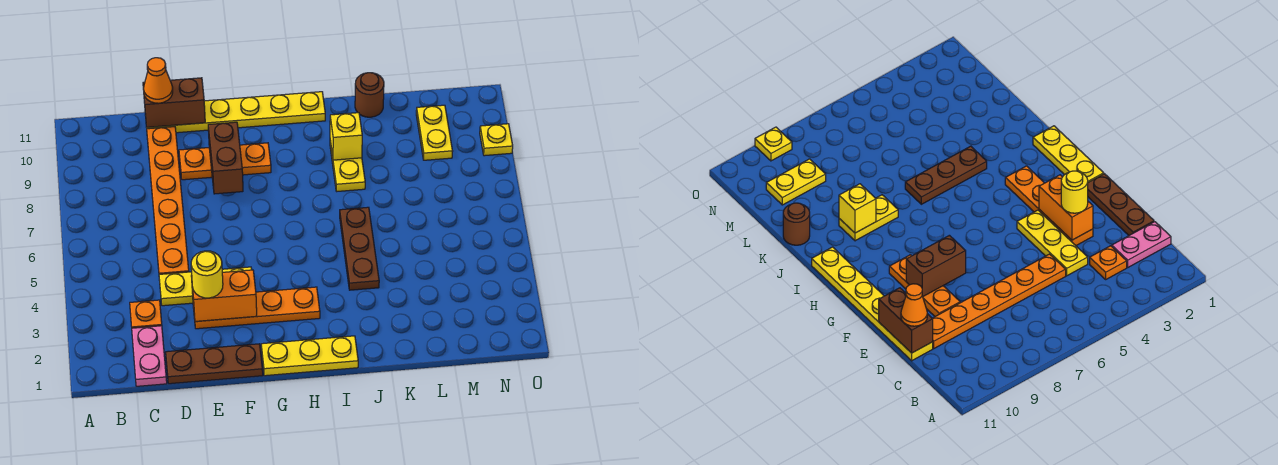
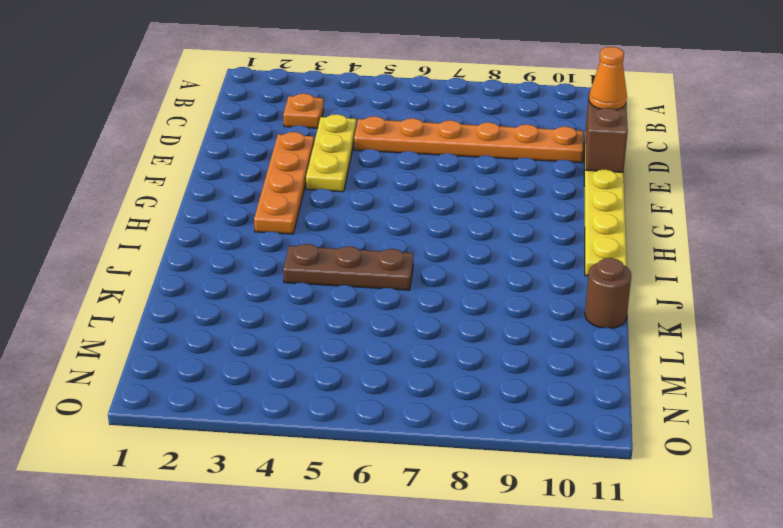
none -> pink 1x2 plate [132,326,167,386]
none -> brown 1x3 plate [166,344,263,384]
none -> orange 1x3 plate [179,143,271,180]

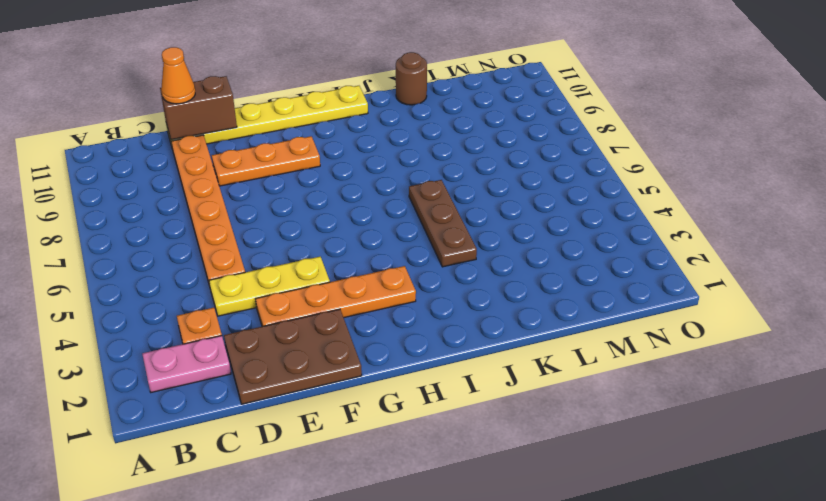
pink 1x2 plate [142,336,231,392] -> pink 1x2 plate turned to [132,326,167,386]
brown 2x3 plate [224,309,362,404] -> brown 1x3 plate [166,344,263,384]
none -> yellow 1x3 plate [261,336,358,376]
none -> yellow 1x2 plate [330,141,365,191]
none -> yellow 1x2 plate [416,105,453,160]

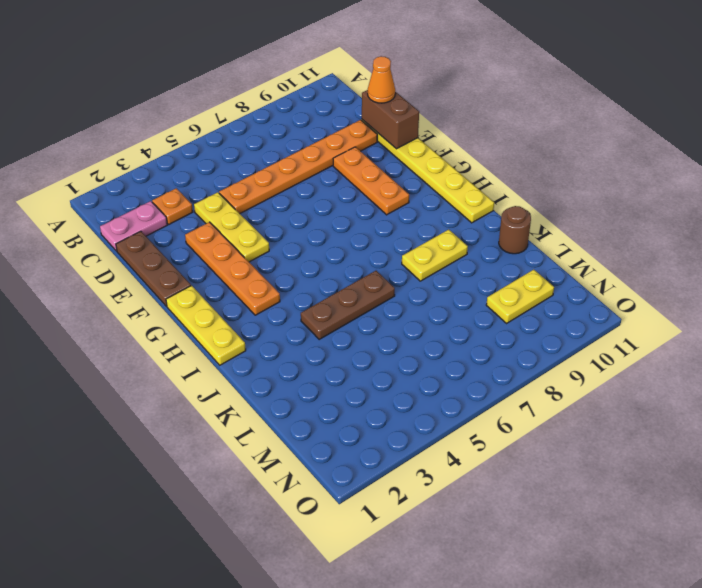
none -> yellow 1x1 plate [480,124,513,156]
none -> orange 1x2 brick [191,270,257,322]
none -> brown 1x2 brick [208,122,243,194]

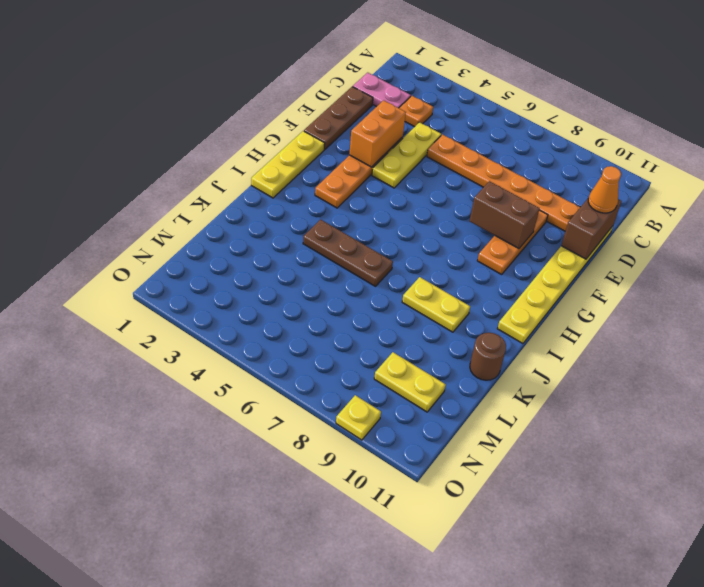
none -> yellow 1x1 brick [330,113,362,160]
none -> yellow 1x1 round brick [191,251,223,298]

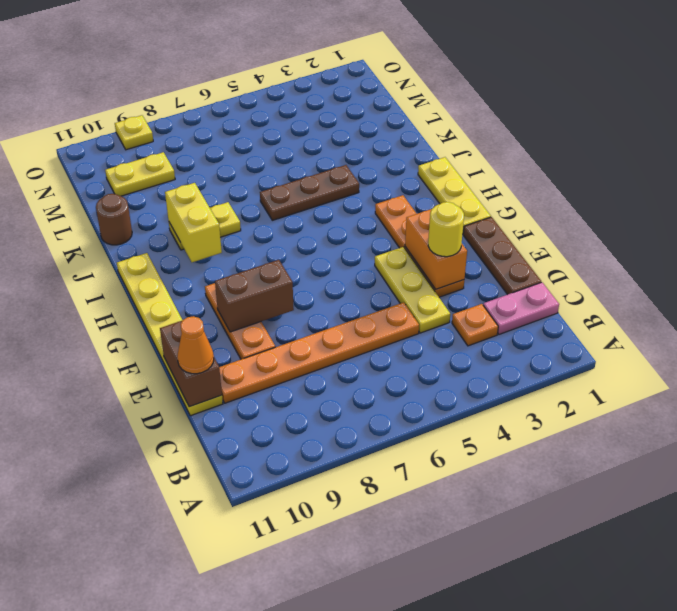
yellow 1x2 brick [165,183,222,262] -> yellow 1x1 brick [330,113,362,160]

